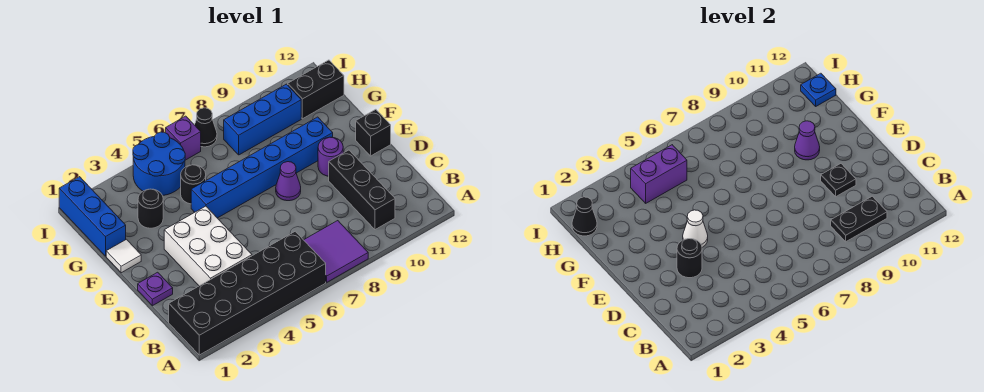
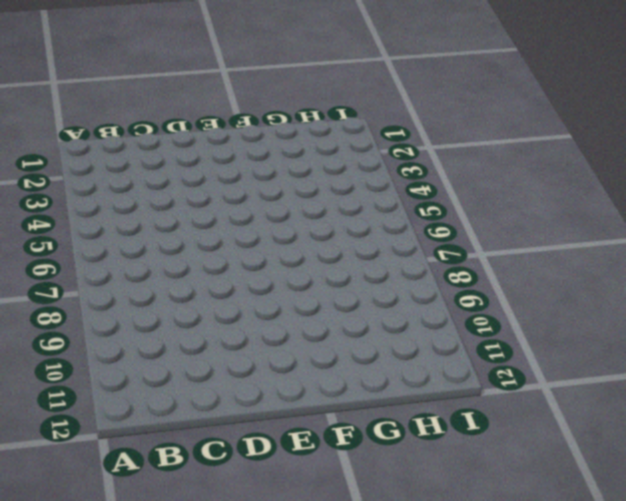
none -> black 2x6 brick [169,231,326,355]
none -> purple 2x2 tile [304,221,368,282]
none -> black 1x3 brick [329,150,395,230]

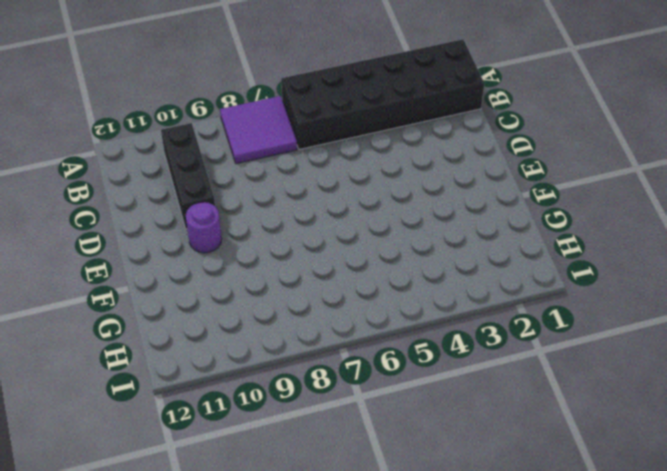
none -> white 2x3 brick [164,206,252,286]
none -> purple 1x1 plate [138,272,173,306]
none -> purple 1x1 cone [276,162,301,201]

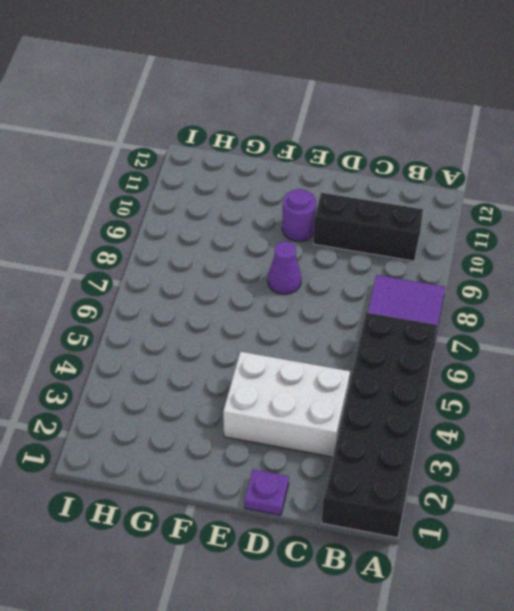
none -> black 1x1 brick [356,109,391,156]
none -> white 1x1 tile [106,239,141,273]
none -> blue 1x6 brick [191,117,333,218]

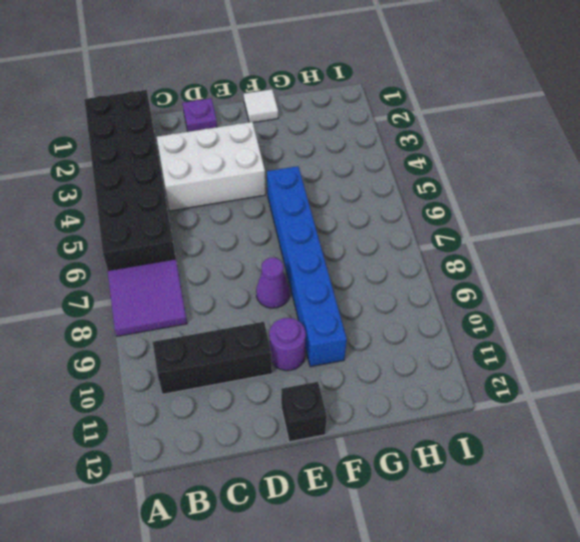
none -> blue 1x3 brick [59,177,126,256]
none -> black 1x1 round brick [138,189,163,228]
none -> black 1x1 round brick [181,165,206,204]

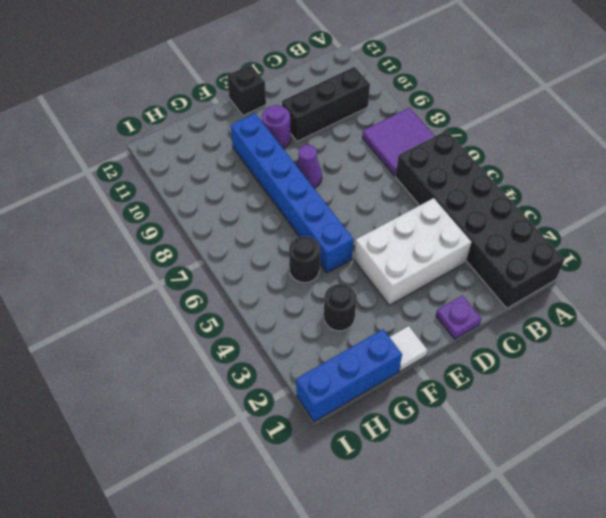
none -> blue 2x2 round brick [133,132,185,196]
none -> blue 1x3 brick [224,84,301,155]
none -> black 1x2 brick [288,60,344,119]

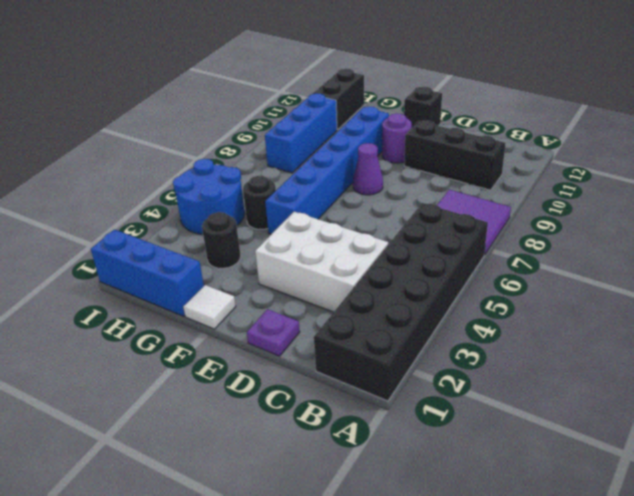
none -> purple 1x1 brick [166,116,201,160]
none -> black 1x1 cone [195,108,217,147]
none -> black 1x2 plate [831,196,887,242]

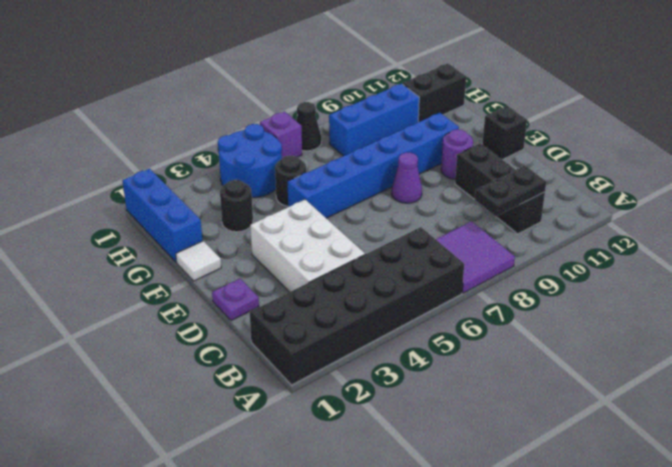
none -> black 1x1 round brick [677,239,702,278]
none -> black 1x1 plate [821,164,856,196]
none -> white 1x1 cone [683,210,708,247]

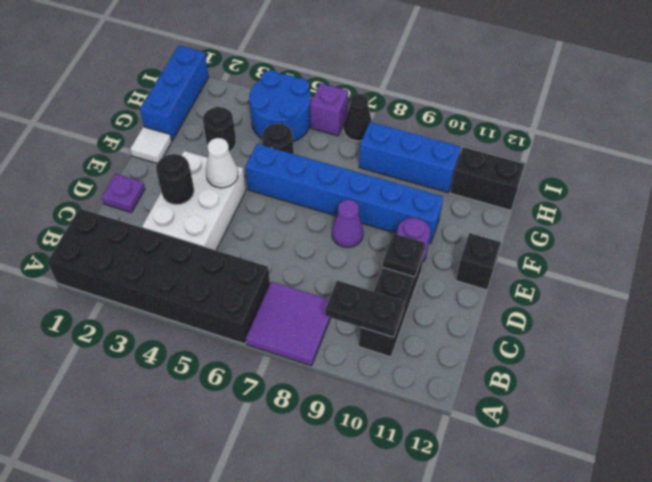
none -> purple 1x1 cone [795,121,820,160]
none -> black 1x1 cone [572,197,597,236]
none -> purple 1x2 brick [631,145,687,203]

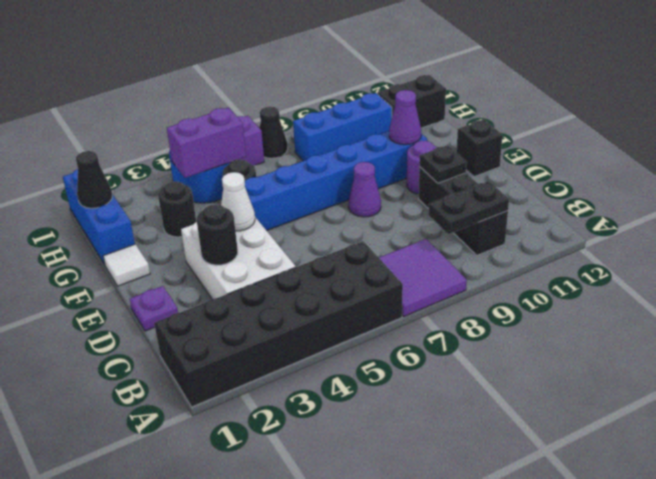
none -> blue 1x1 plate [801,73,836,106]

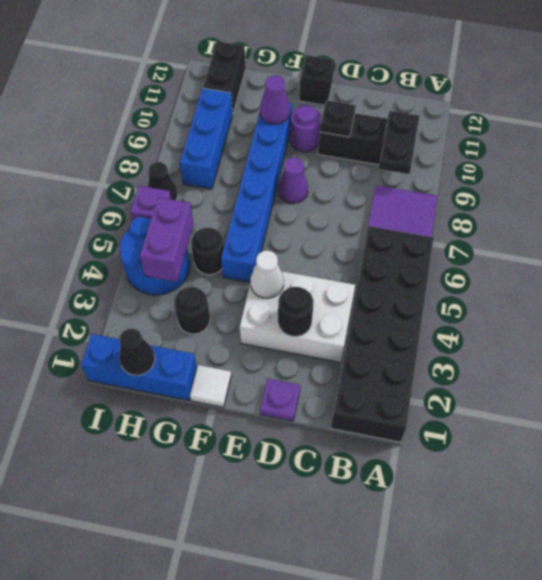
none -> blue 1x1 plate [801,73,836,106]

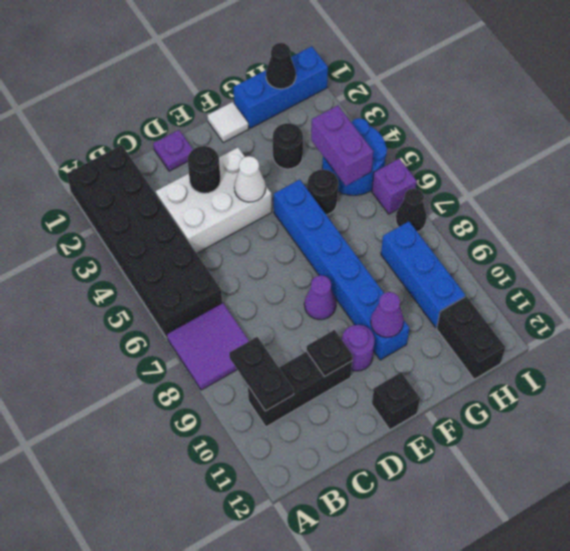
none -> blue 1x1 plate [801,73,836,106]

